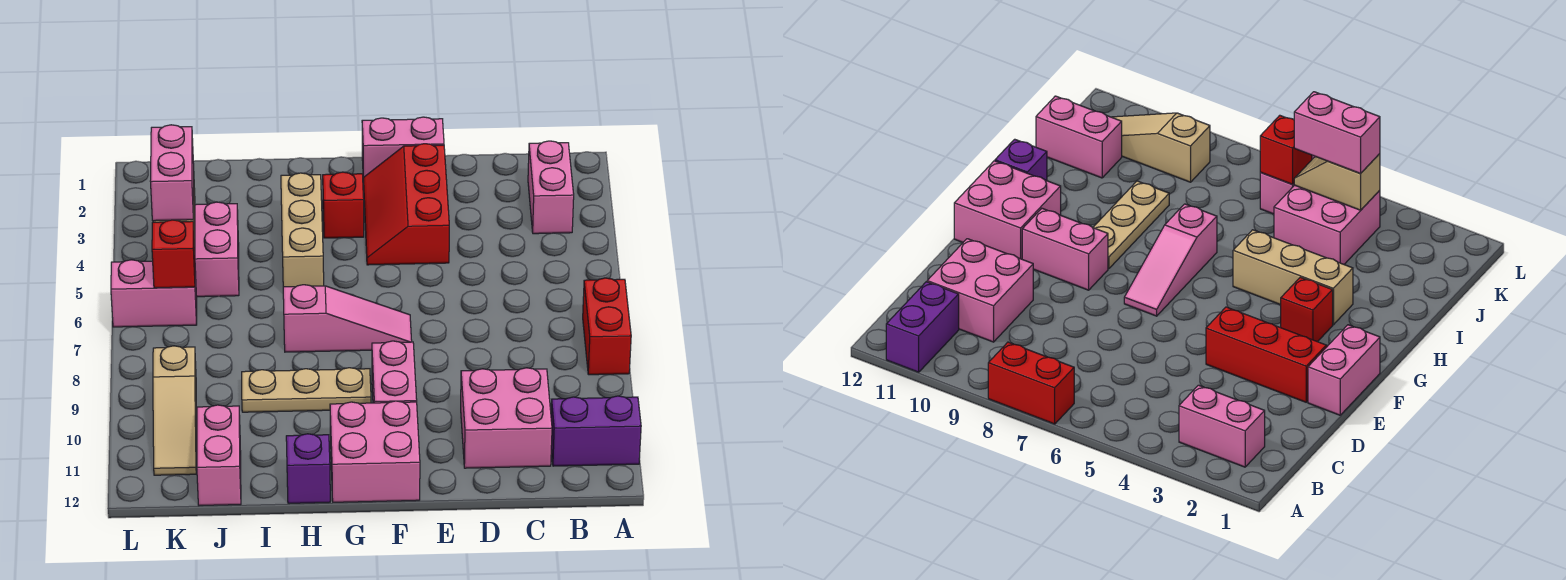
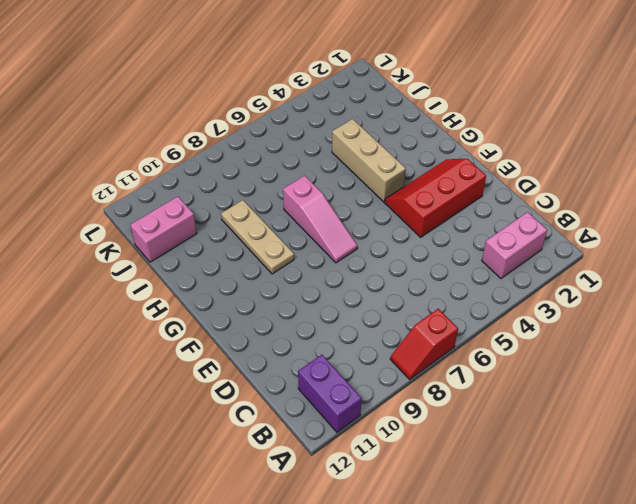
red 1x2 slope [390,309,458,379] -> red 1x2 brick [583,278,631,375]
tan 1x3 brick [332,119,406,202] -> tan 1x3 brick turned to [281,173,324,287]
none -> pink 2x2 brick [461,368,552,468]
none -> pink 1x2 brick [362,117,444,183]
none -> pink 1x2 brick [372,341,417,403]

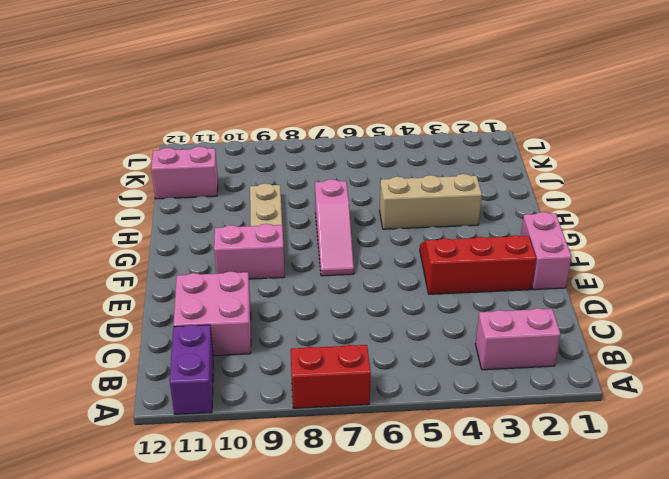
none -> pink 2x2 brick [330,401,420,502]
none -> red 1x1 brick [323,172,364,238]
none -> purple 1x1 brick [286,434,330,503]

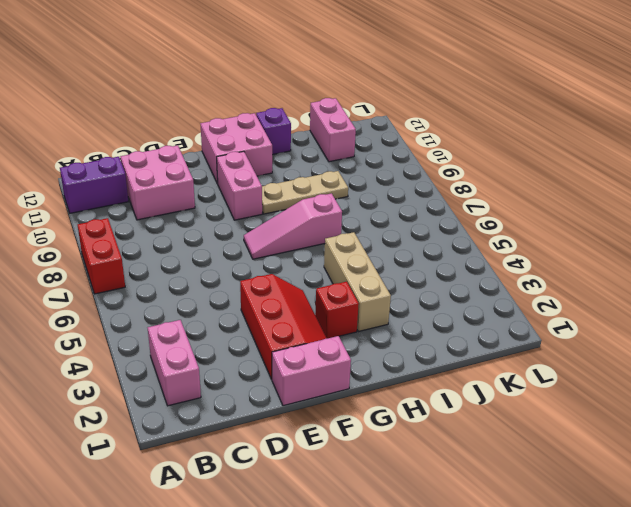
none -> pink 2x2 brick [195,202,239,297]
none -> pink 1x2 brick [111,260,197,327]
none -> tan 1x3 slope [153,346,196,475]

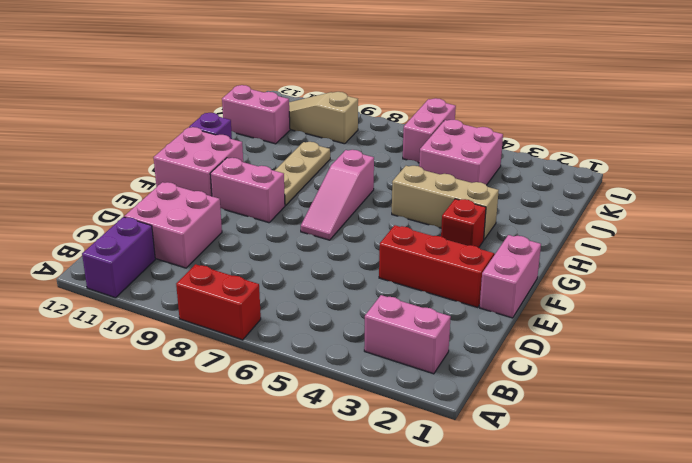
none -> tan 1x2 slope [1294,154,1380,210]
none -> red 1x1 brick [152,220,195,288]
none -> pink 1x2 brick [150,125,194,221]

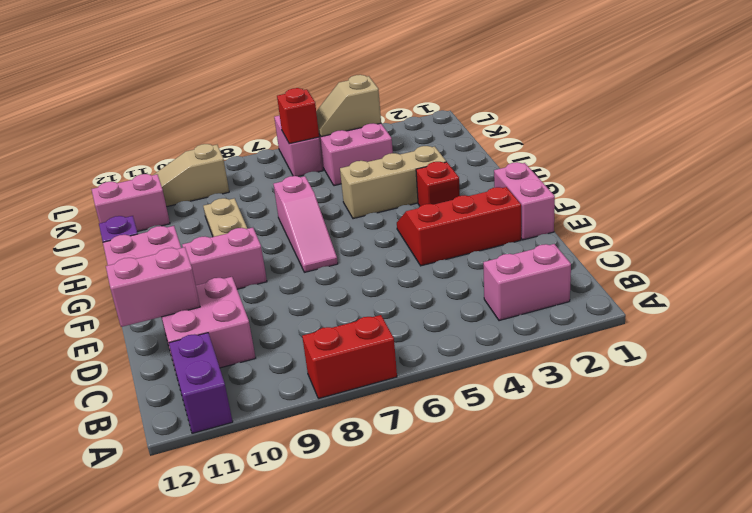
pink 1x2 brick [106,247,200,327] -> pink 1x2 brick moved to [150,125,194,221]

